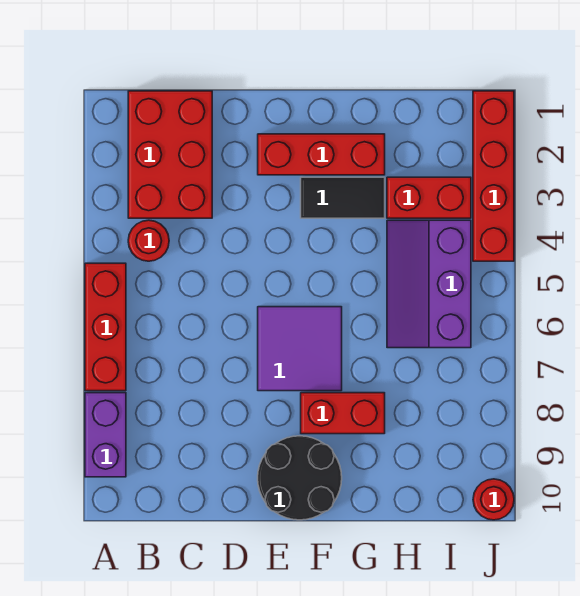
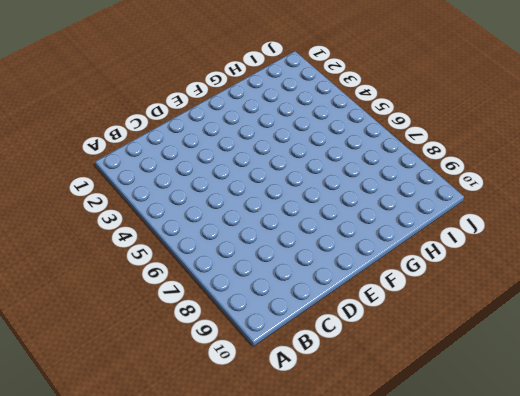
none -> red 1x3 brick [85,263,126,391]
none -> purple 1x2 brick [85,393,126,477]
none -> red 2x3 brick [128,91,212,218]

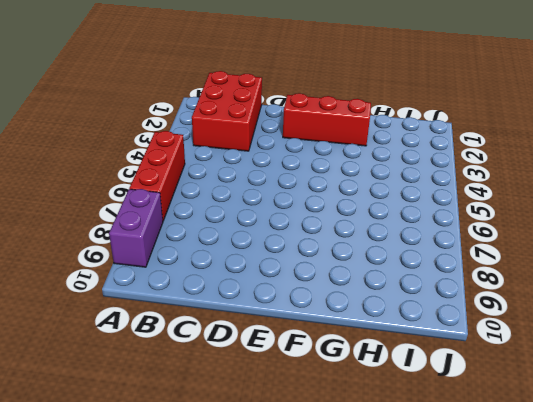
none -> red 1x1 round brick [128,220,169,261]
none -> purple 2x2 tile [258,307,342,391]
none -> black 2x2 round brick [258,436,342,520]

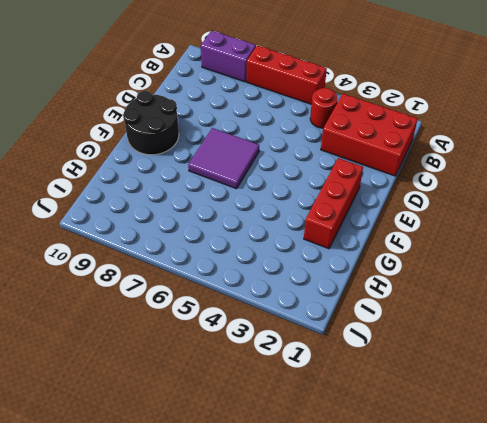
none -> black 1x2 tile [301,177,385,218]
none -> red 1x2 brick [301,393,385,434]
none -> red 1x2 brick [387,177,471,218]

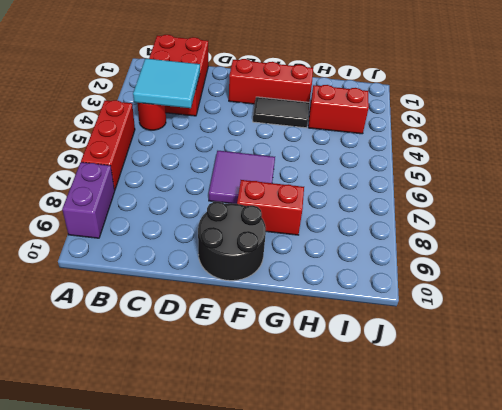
cyan 2x2 tile [133,58,200,108] -> none
none -> purple 2x3 slope [387,220,471,348]
none -> red 1x4 brick [473,91,514,261]
none -> red 1x1 round brick [473,479,514,520]

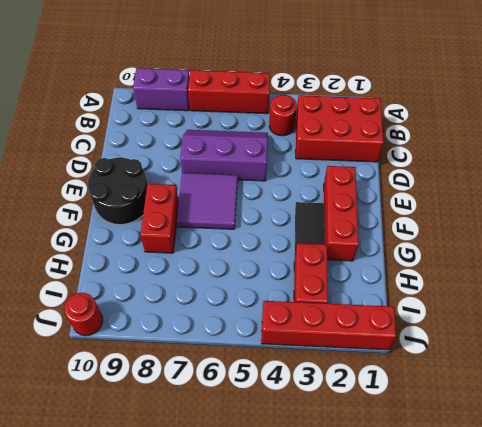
purple 2x3 slope [180,130,268,181] -> purple 2x3 slope moved to [387,220,471,348]

